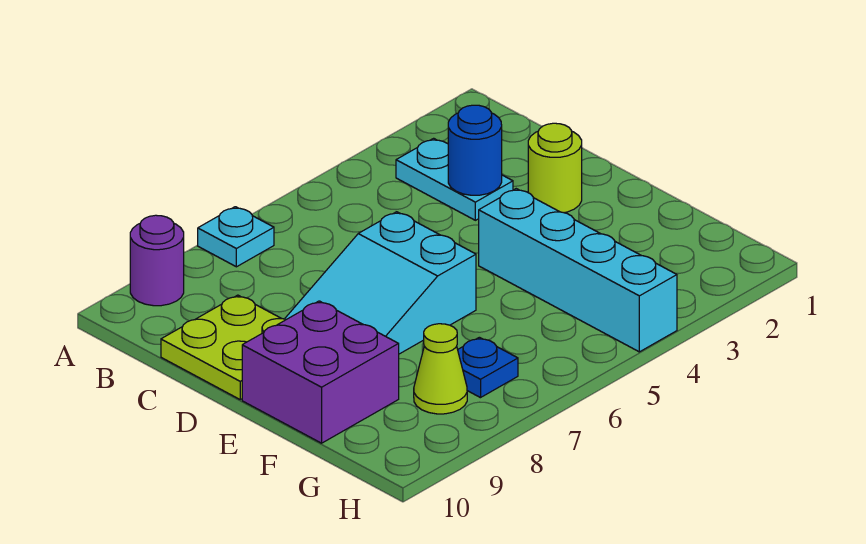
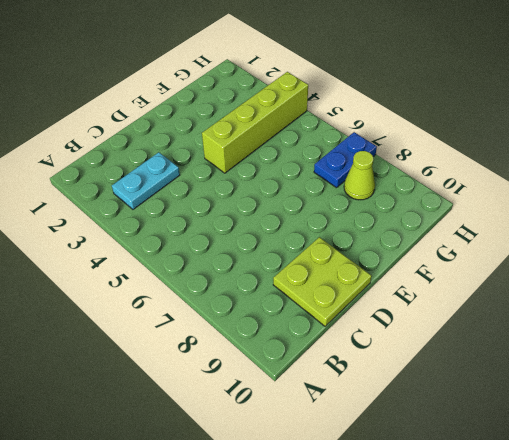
lime 1x4 brick [202,72,308,173] -> cyan 1x4 brick [479,189,677,352]
blue 1x2 plate [314,132,377,188] -> blue 1x1 plate [458,337,518,398]
none -> cyan 1x1 plate [198,207,274,267]
none -> purple 1x1 round brick [130,215,184,306]

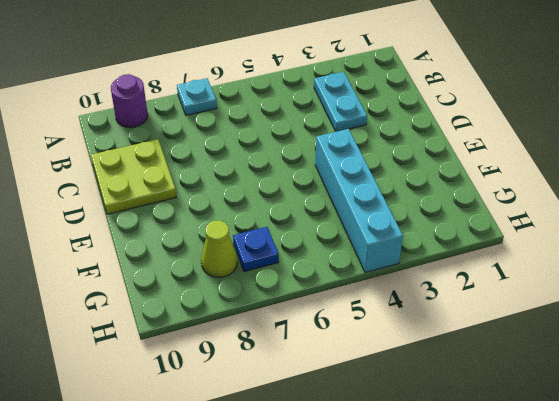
none -> lime 1x1 round brick [528,123,582,213]
none -> cyan 2x3 slope [285,212,476,354]

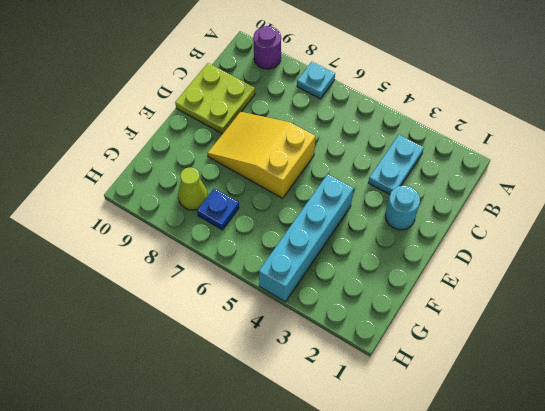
cyan 1x1 round brick [385,186,420,230] -> lime 1x1 round brick [528,123,582,213]
yellow 2x3 slope [207,112,316,198] -> cyan 2x3 slope [285,212,476,354]
none -> purple 2x2 brick [242,301,399,443]
none -> blue 1x1 round brick [448,105,502,195]

